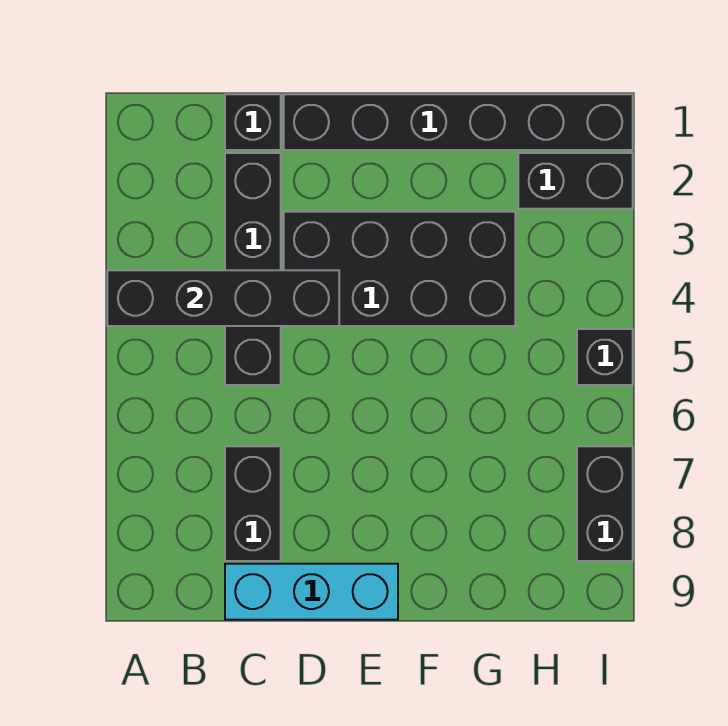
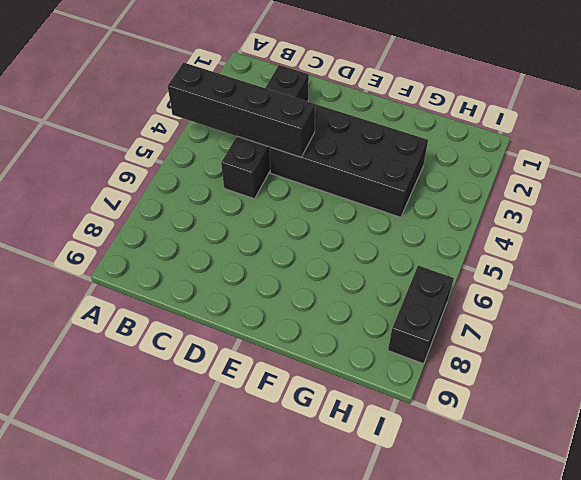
none -> black 1x1 brick [225,94,281,150]
none -> black 1x2 brick [225,446,281,561]

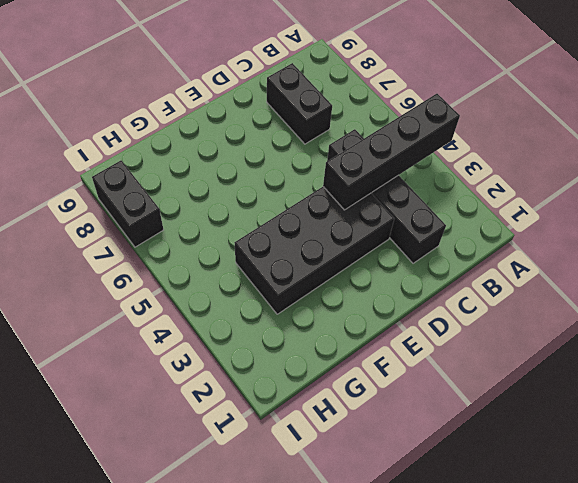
none -> black 1x1 brick [225,94,281,150]
none -> cyan 1x3 brick [225,564,398,620]

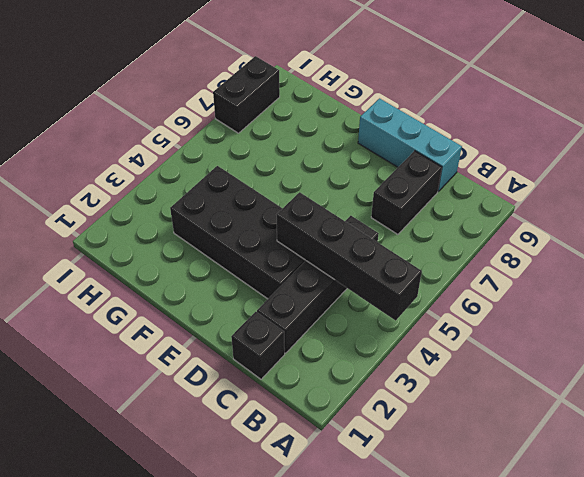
none -> black 1x6 brick [284,94,633,150]
none -> black 1x2 brick [518,153,633,209]

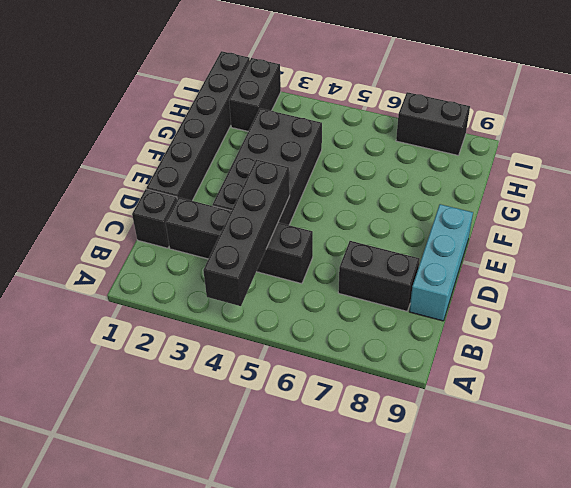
none -> black 1x1 brick [577,329,633,385]

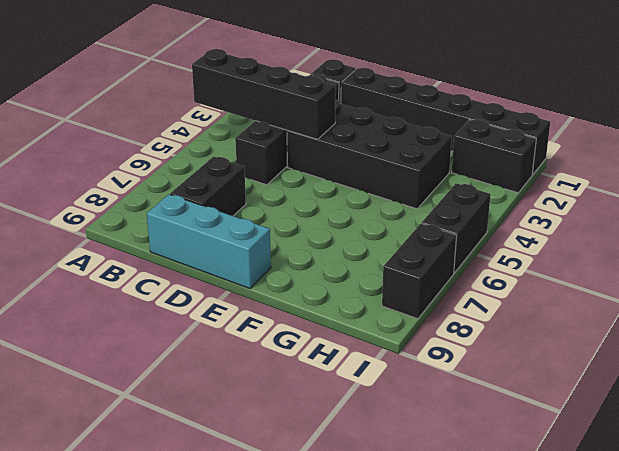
black 1x2 brick [422,183,491,273] -> black 1x1 brick [577,329,633,385]

